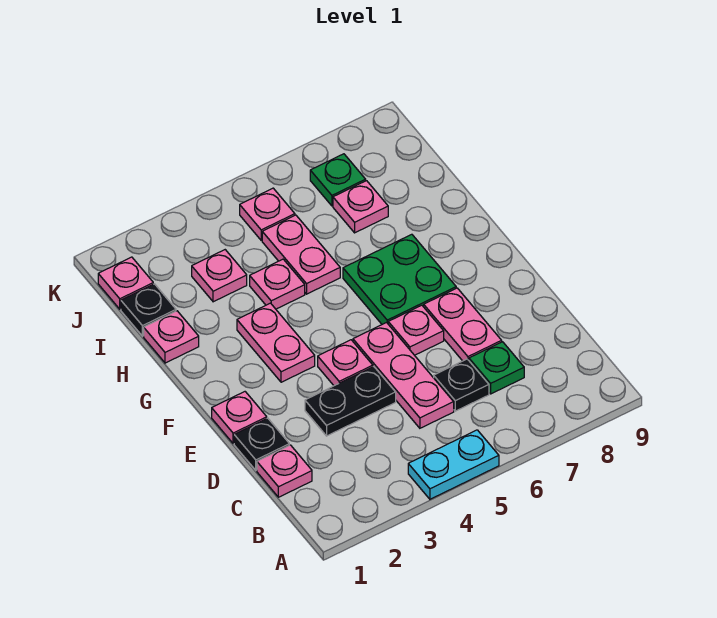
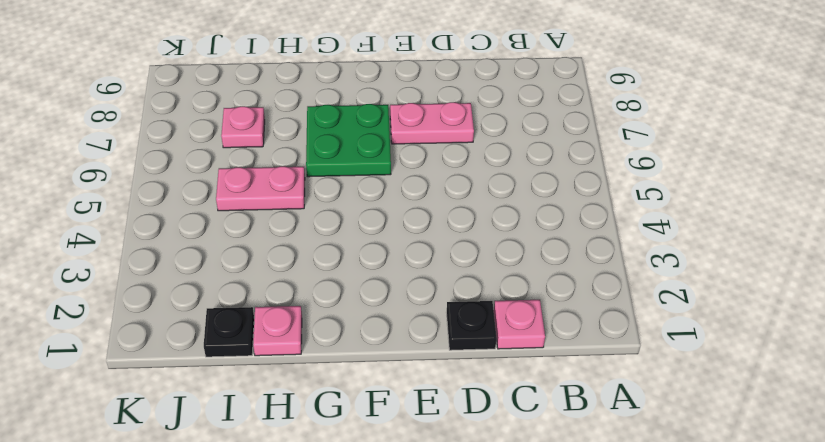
none -> cyan 1x2 plate [408,430,499,499]
none -> pink 1x3 plate [353,323,454,428]
none -> black 1x1 plate [434,359,489,411]

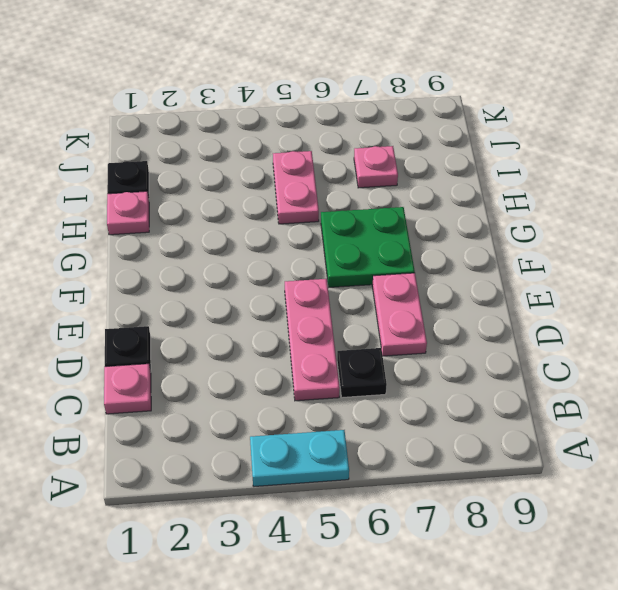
none -> green 1x1 plate [469,342,524,394]
none -> black 1x2 plate [305,367,396,436]
none -> pink 1x1 plate [212,392,267,444]

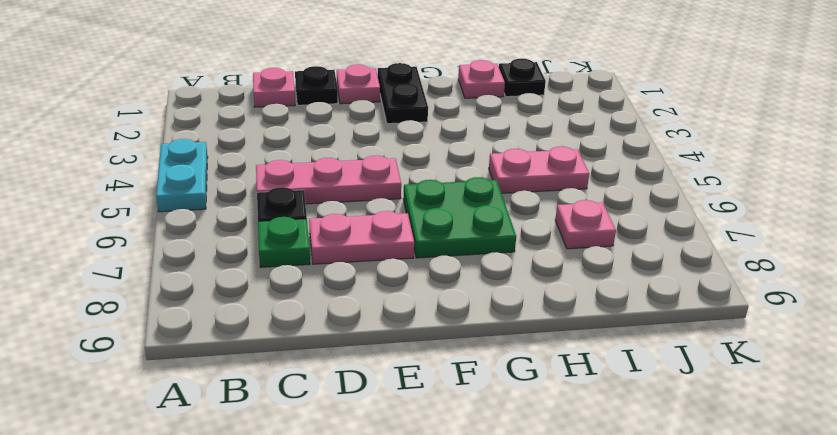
black 1x2 plate [378,63,428,124] -> black 1x2 plate moved to [305,367,396,436]
none -> pink 1x1 plate [318,340,373,386]
none -> pink 1x1 plate [388,305,444,355]
none -> pink 1x2 plate [237,303,315,382]

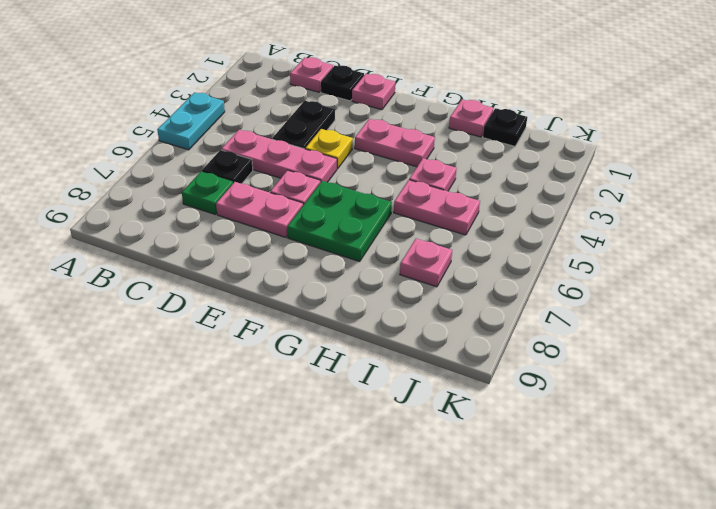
yellow 1x1 plate [305,129,353,169] -> pink 1x1 plate [318,340,373,386]
none -> pink 1x1 plate [192,250,247,302]
none -> pink 1x1 plate [98,257,153,309]
none -> pink 1x1 plate [240,188,295,240]

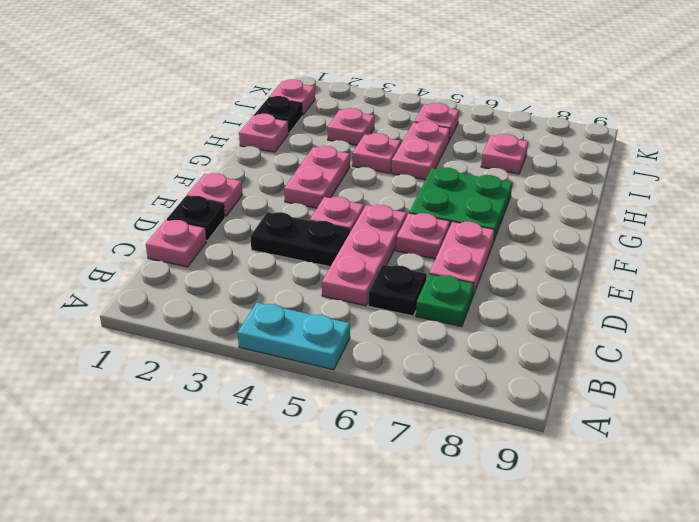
none -> green 1x1 plate [310,154,366,206]

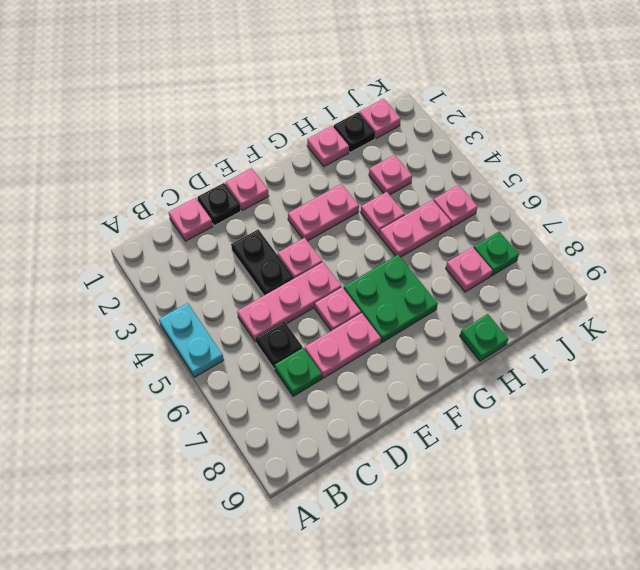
green 1x1 plate [460,314,508,361] -> none

